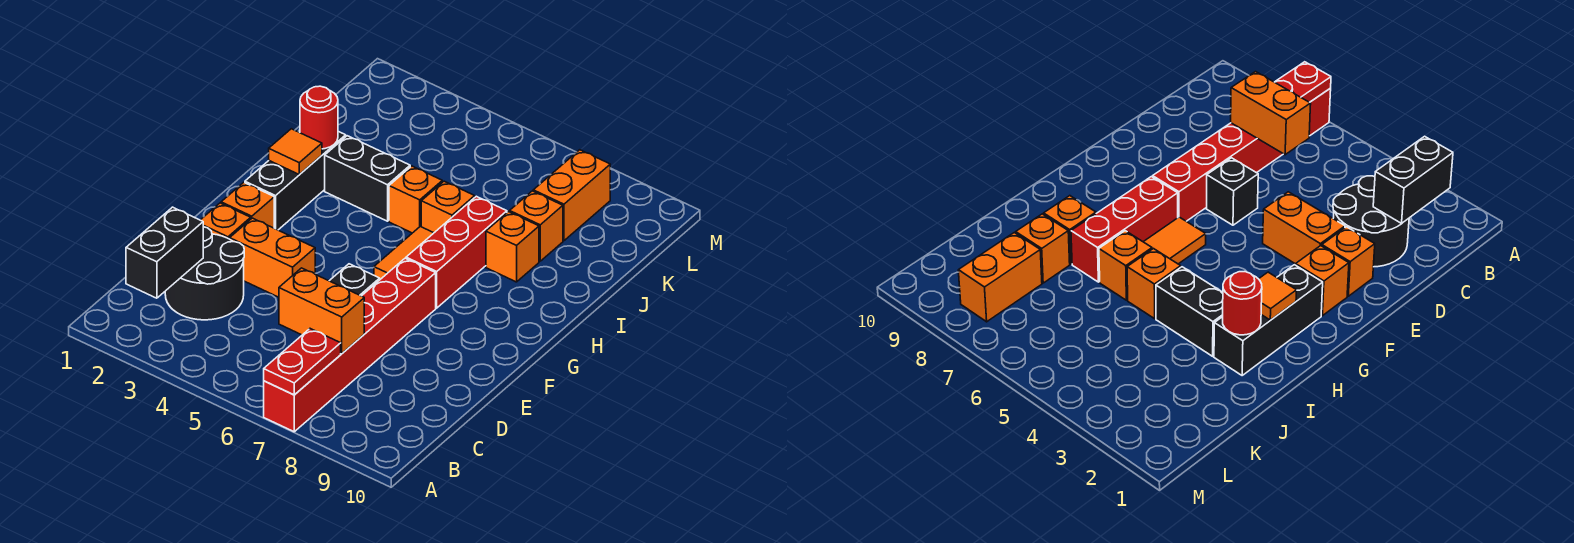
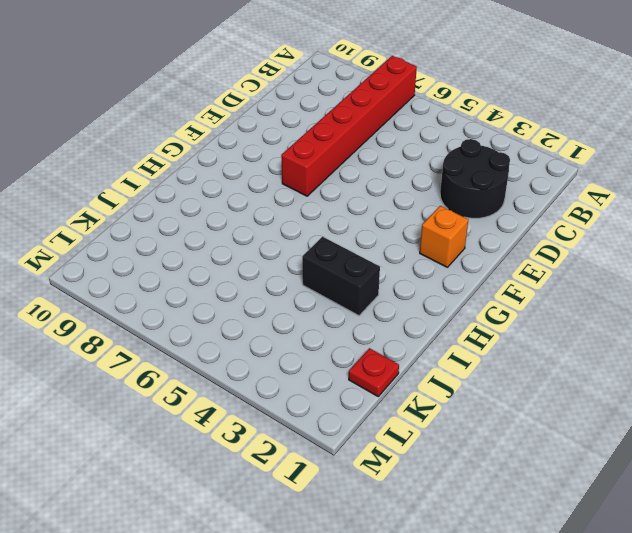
red 1x1 plate [349,348,399,396] -> none
none -> orange 1x1 brick [201,203,251,239]
none -> orange 1x2 brick [230,218,315,297]
none -> black 1x1 brick [330,264,380,296]

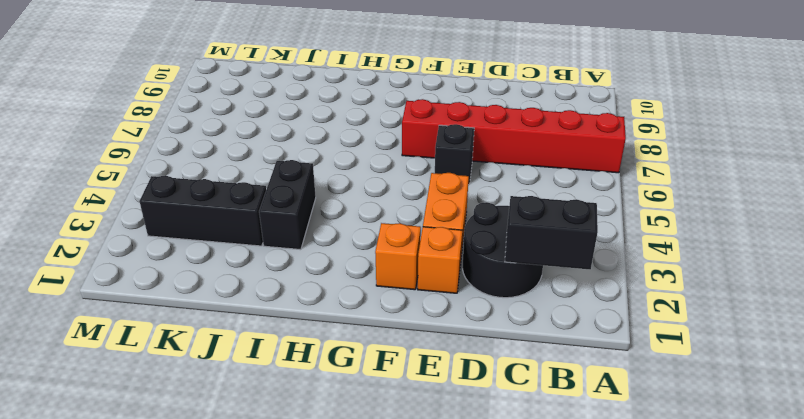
black 1x3 brick [139,176,266,246] -> black 1x3 brick moved to [245,131,346,230]
none -> orange 1x2 tile [374,227,433,279]
none -> red 1x3 brick [406,196,507,308]
none -> orange 1x1 brick [389,166,442,233]

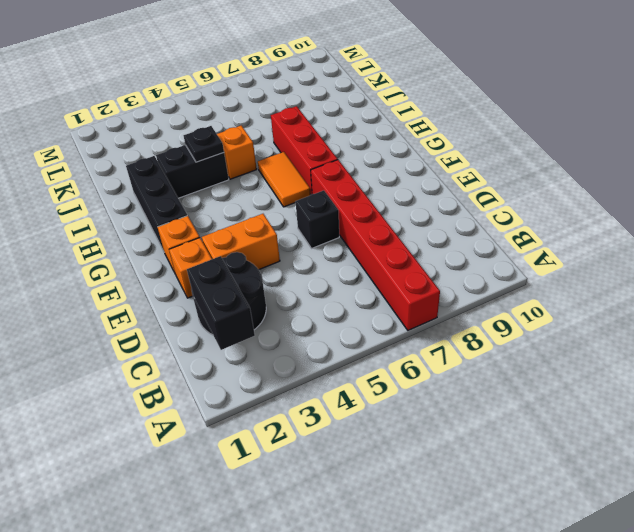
black 1x1 plate [183,126,224,162] -> none
none -> orange 1x1 brick [421,181,475,233]
none -> orange 1x1 brick [486,212,539,282]
none -> orange 1x1 brick [510,191,563,261]

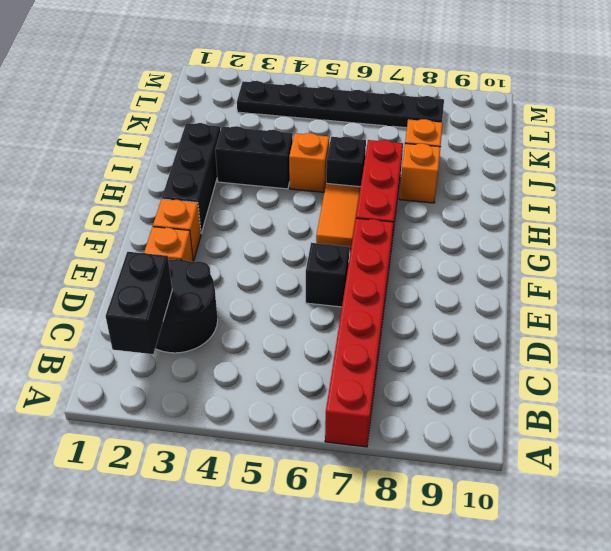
black 1x1 brick [326,137,366,187] -> orange 1x1 brick [421,181,475,233]
black 1x6 plate [237,81,444,128] -> orange 1x2 brick [533,150,610,241]
none -> orange 1x2 brick [230,218,315,297]
none -> red 1x2 plate [264,329,341,395]
none -> orange 1x2 brick [279,268,364,353]

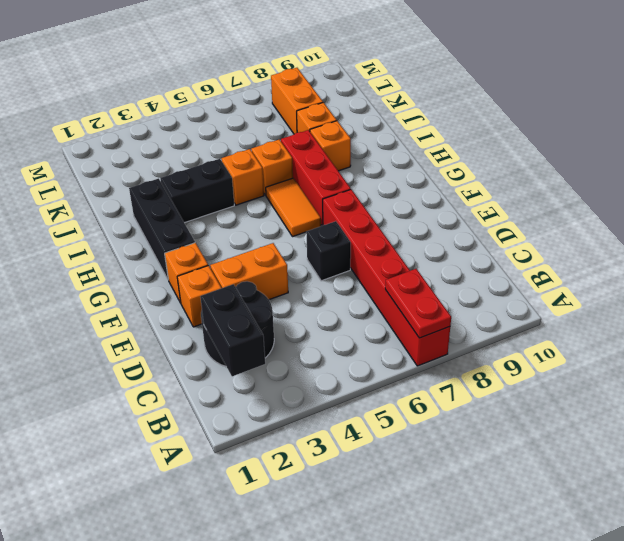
none -> orange 1x2 brick [279,268,364,353]
none -> orange 1x1 tile [269,129,322,175]
none -> red 1x1 round brick [300,86,338,149]

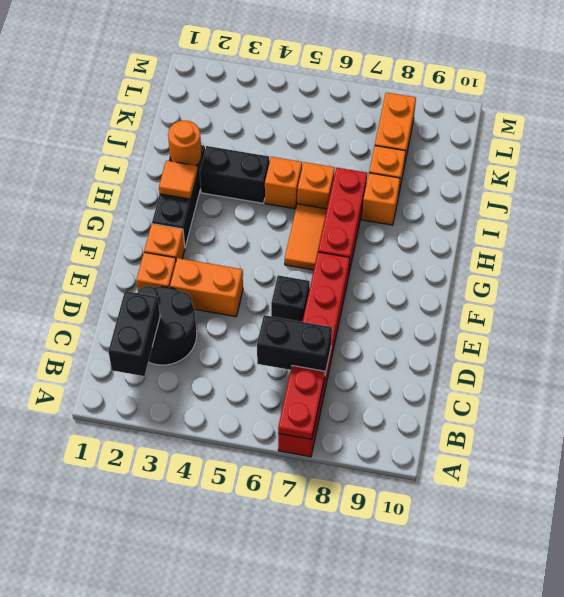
black 1x2 brick [257,315,332,374] -> orange 1x2 brick [279,268,364,353]
orange 1x1 round brick [168,121,202,165] -> red 1x1 round brick [300,86,338,149]

